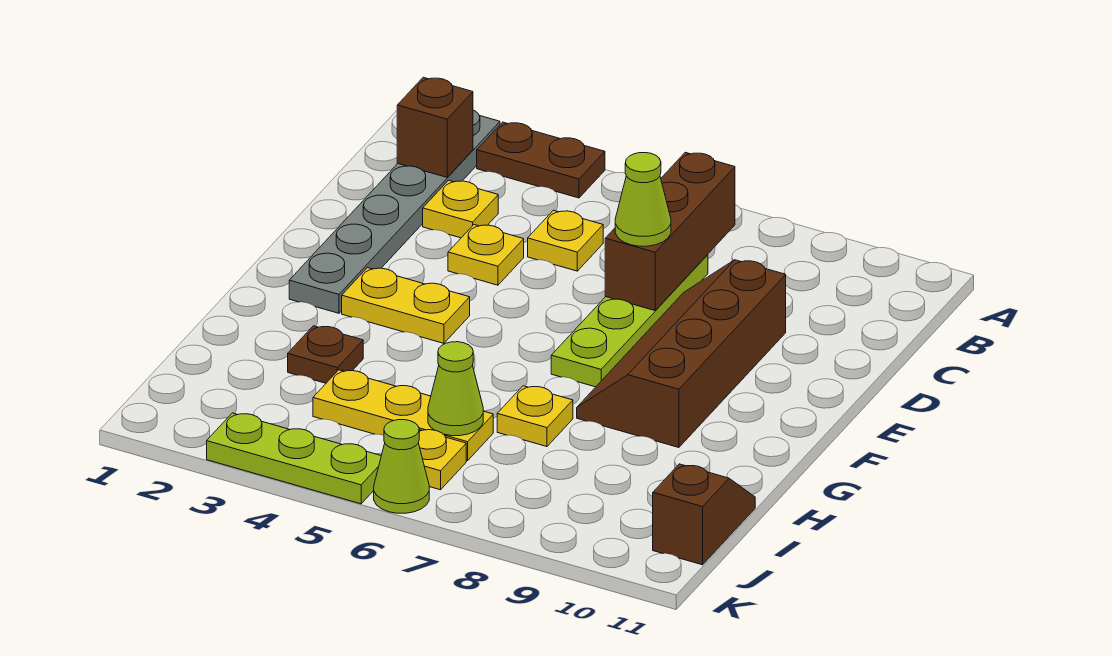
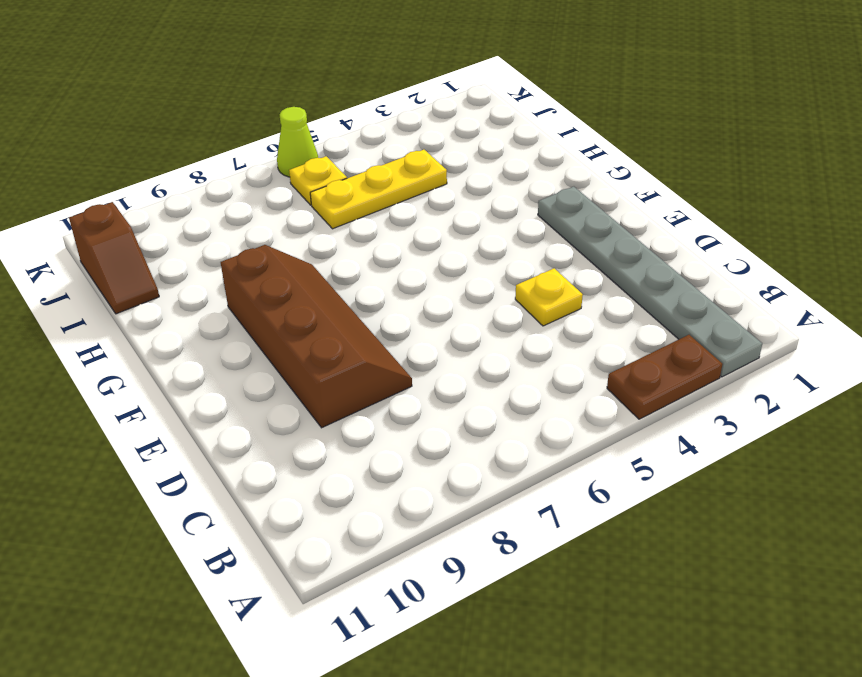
none -> yellow 1x1 plate [423,180,498,238]
none -> yellow 1x1 plate [528,210,603,271]
none -> lime 1x4 plate [551,255,708,387]

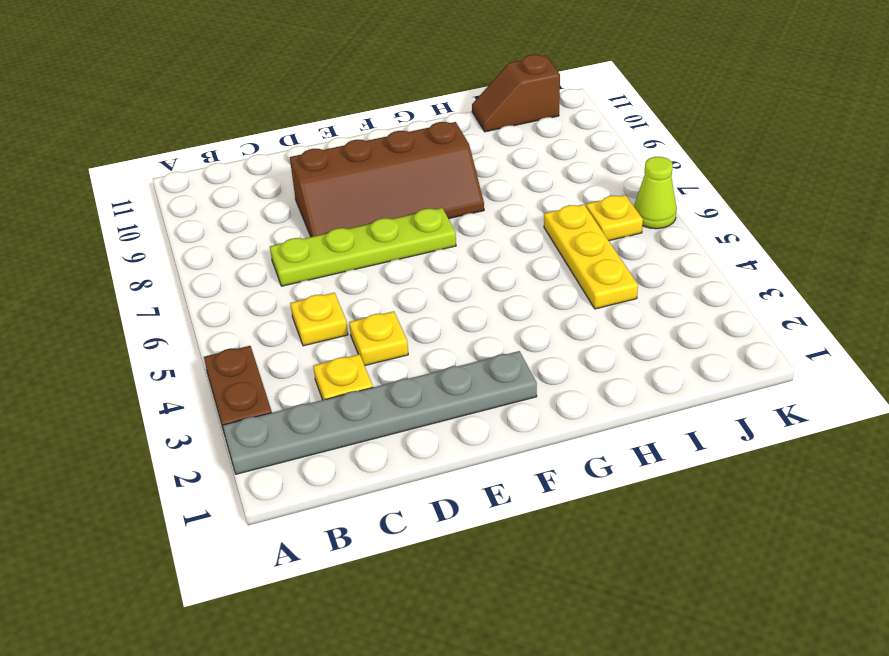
none -> yellow 1x2 plate [342,268,470,343]
none -> brown 1x1 plate [288,326,363,383]
none -> yellow 1x1 plate [497,386,573,447]

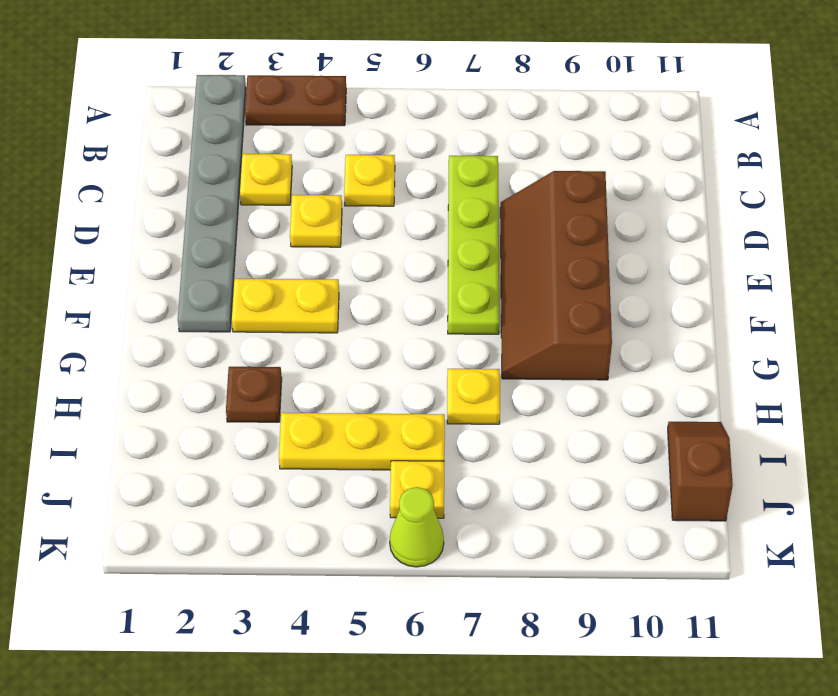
none -> lime 1x3 plate [207,413,381,504]
none -> brown 1x1 brick [397,77,473,177]
none -> brown 1x3 brick [605,152,735,311]

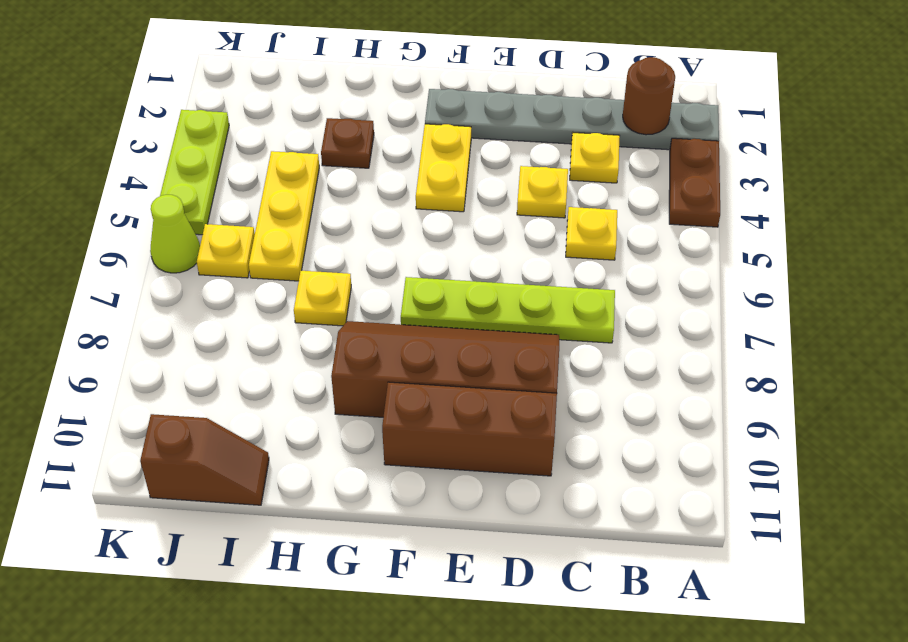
brown 1x1 round brick [623,57,675,135] -> brown 1x1 brick [397,77,473,177]
brown 1x3 brick [382,382,557,476] -> brown 1x3 brick moved to [605,152,735,311]
none -> lime 1x1 cone [428,342,483,436]
none -> lime 1x1 cone [615,153,671,246]

